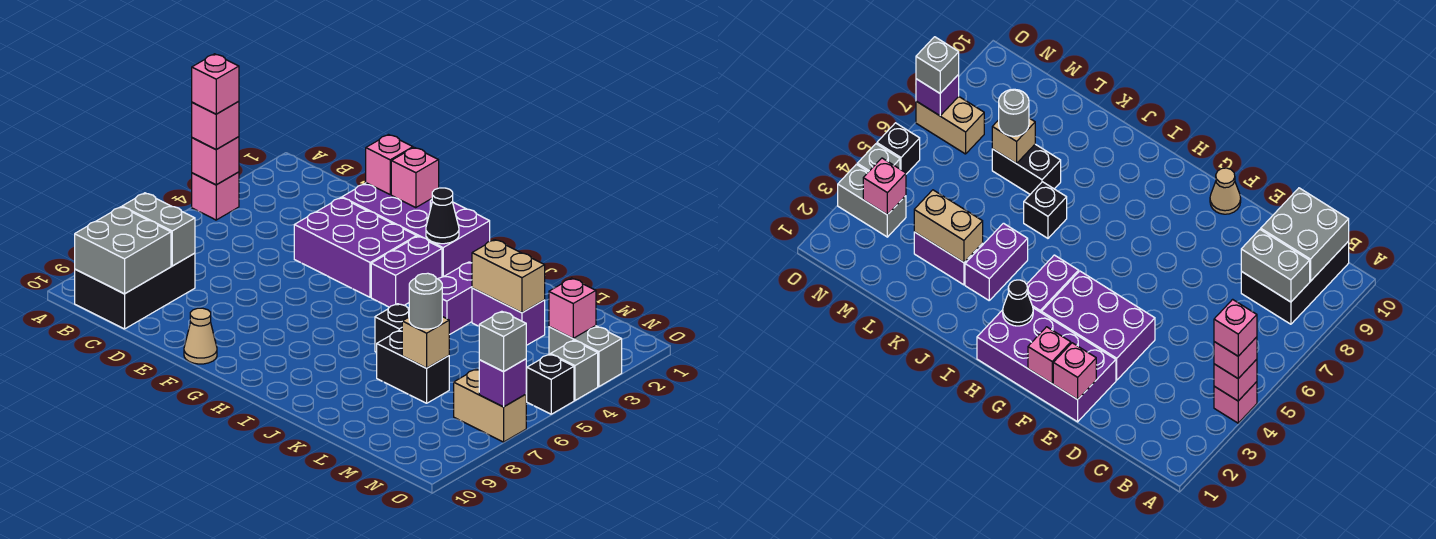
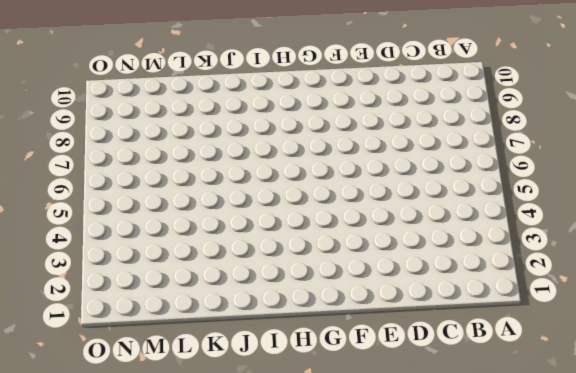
none -> pink 1x1 brick [192,172,239,220]
none -> black 2x3 brick [75,253,195,329]
none -> purple 2x4 brick [342,183,490,277]

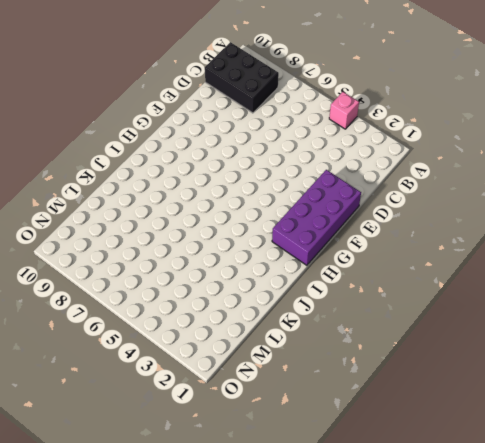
none -> purple 2x3 brick [294,198,417,297]
none -> tan 1x1 cone [184,308,217,364]
none -> purple 1x2 brick [371,236,442,307]

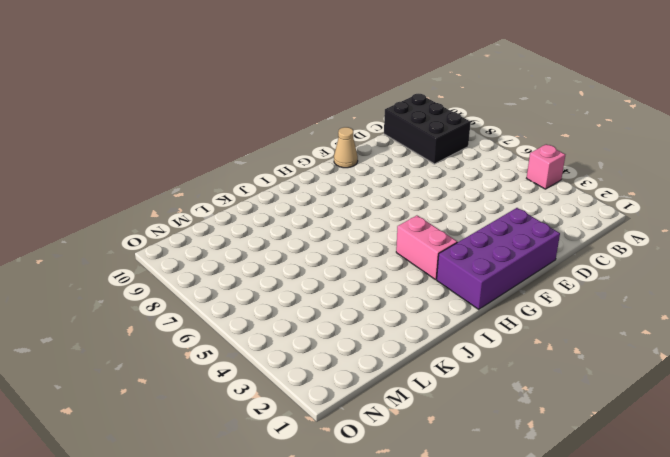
pink 1x2 brick [396,216,457,280] -> purple 1x2 brick [371,236,442,307]
none -> purple 2x3 brick [294,198,417,297]
none -> purple 1x2 brick [438,262,472,335]
none -> black 1x1 brick [375,304,409,353]

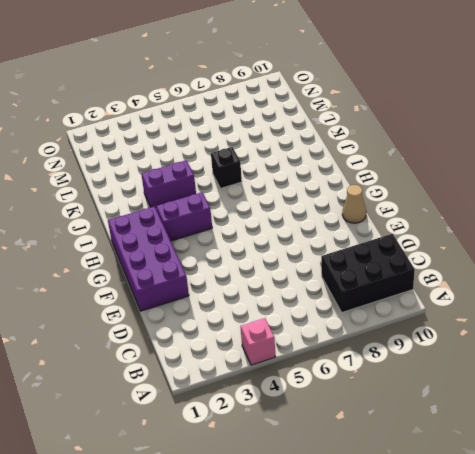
none -> purple 2x3 brick [294,198,417,297]
none -> purple 1x2 brick [472,288,545,345]
none -> black 1x2 brick [377,330,449,403]

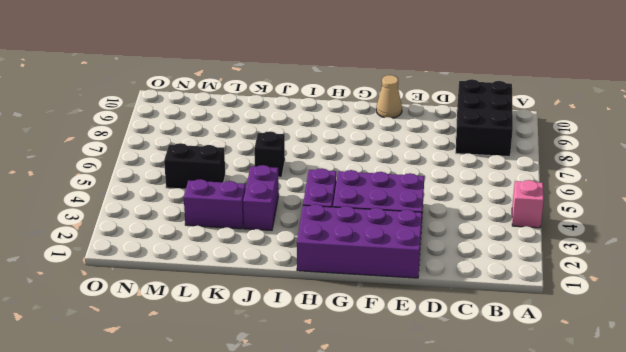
black 1x2 brick [164,143,225,189] -> black 1x2 brick moved to [377,330,449,403]
none -> grey 1x2 brick [549,326,622,387]
none -> tan 1x2 brick [454,369,526,442]
none -> grey 1x1 brick [551,340,598,400]

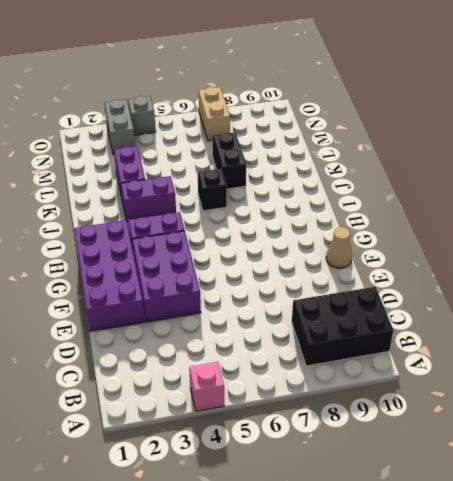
none -> black 1x1 brick [526,354,574,414]
none -> pink 1x1 brick [192,137,239,185]
none -> grey 1x2 brick [122,193,195,266]

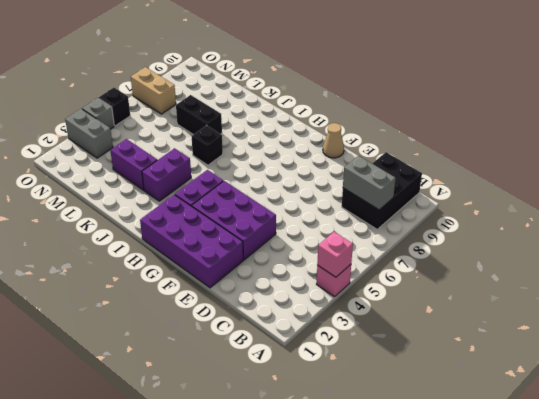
none -> grey 2x2 brick [75,207,171,294]
none -> pink 1x1 brick [366,135,413,194]
none -> pink 1x1 brick [391,147,439,208]

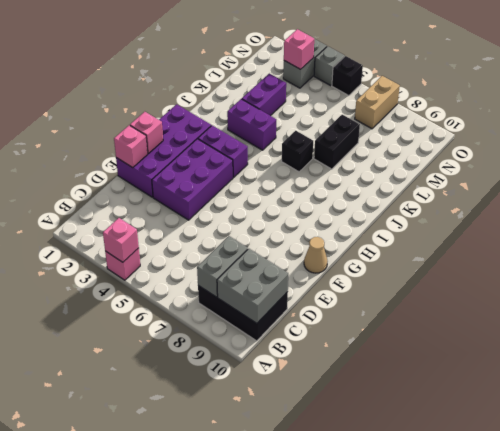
none -> black 1x1 cone [426,188,459,244]
none -> tan 1x2 brick [472,240,545,313]
none -> tan 1x1 brick [402,317,449,368]

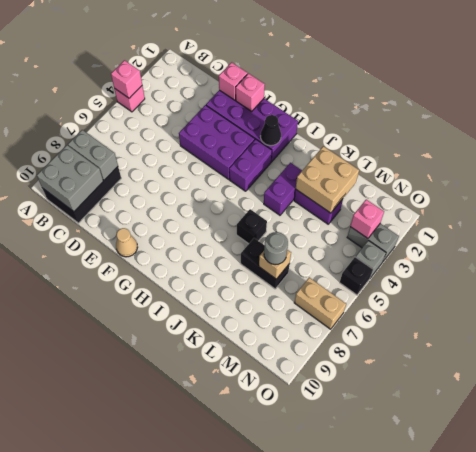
tan 2x2 brick [296,146,359,213] -> tan 1x2 brick [472,240,545,313]
none -> purple 1x1 brick [479,359,527,407]
none -> pink 1x1 brick [192,101,239,149]
none -> grey 1x1 brick [479,311,526,372]

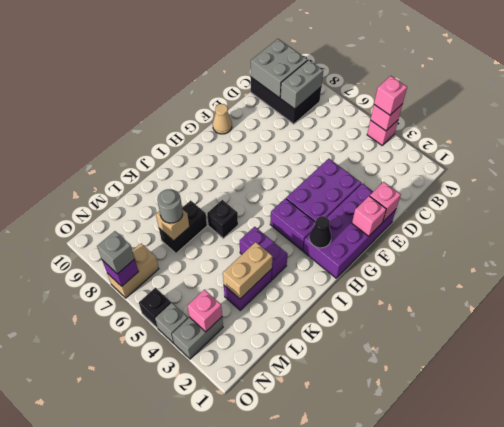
none -> pink 1x1 brick [192,54,239,114]

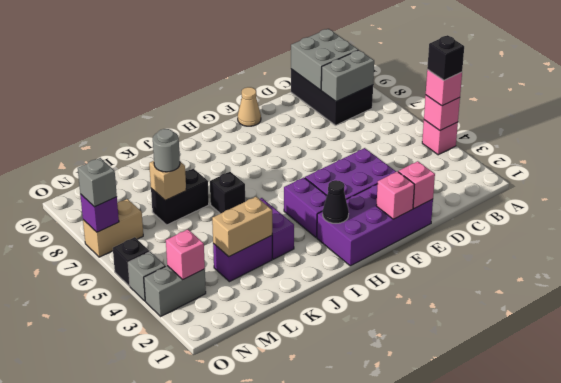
black 1x1 brick [427,35,464,80] -> pink 1x1 brick [192,54,239,114]

